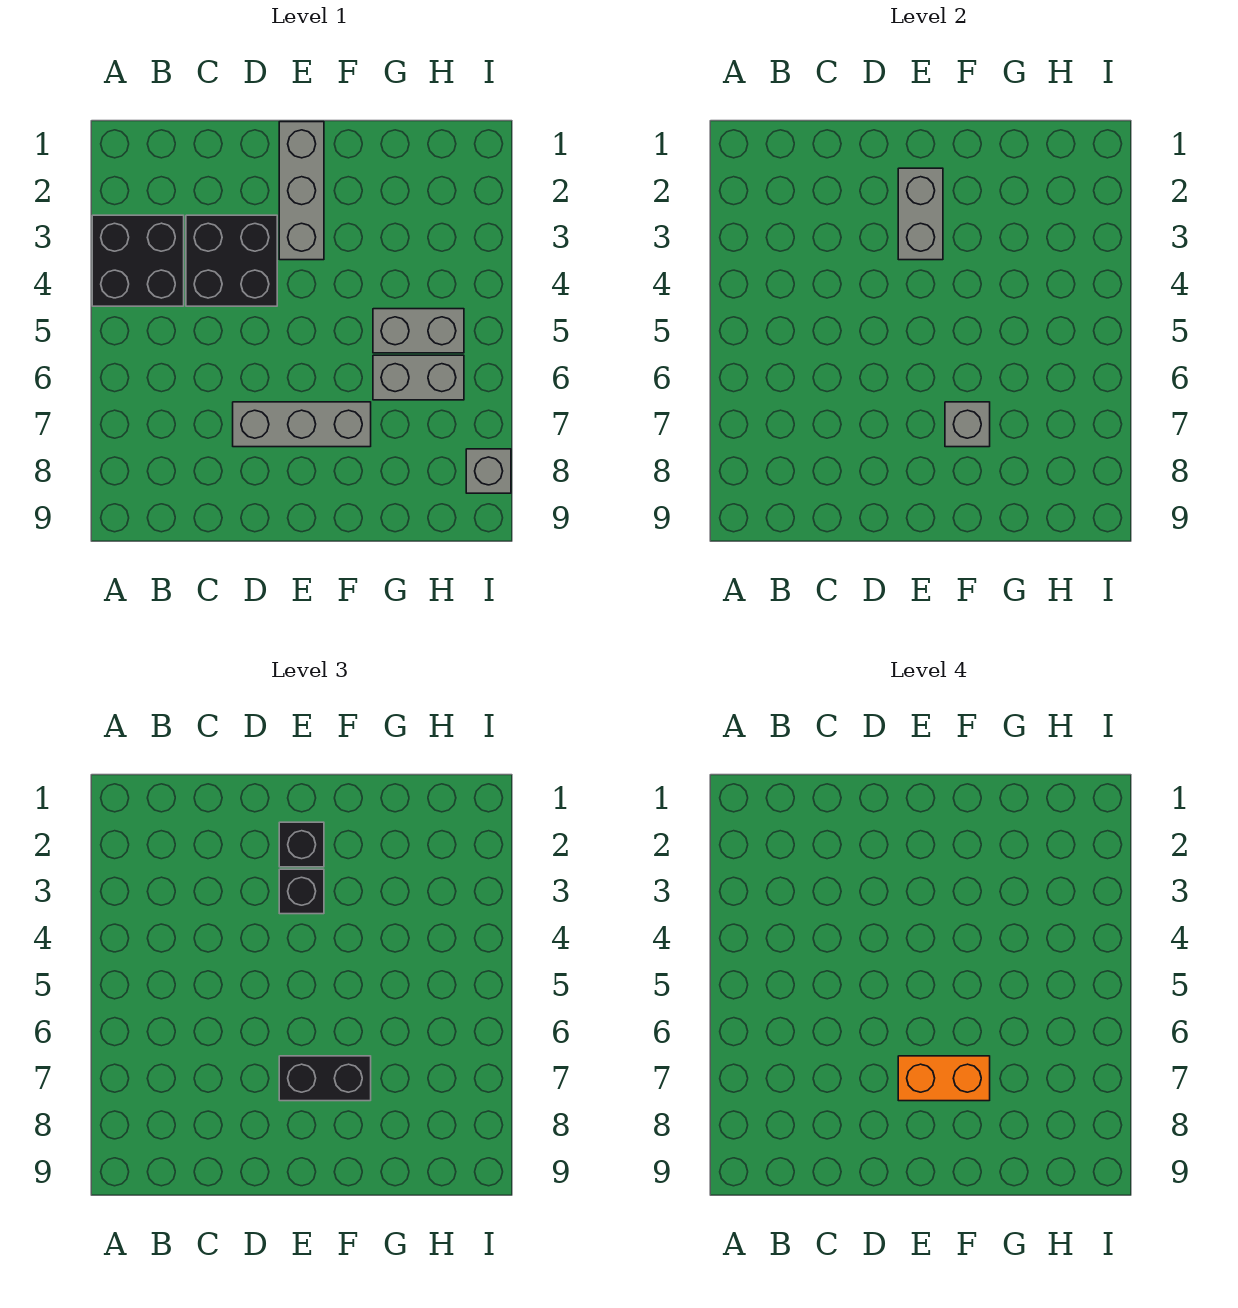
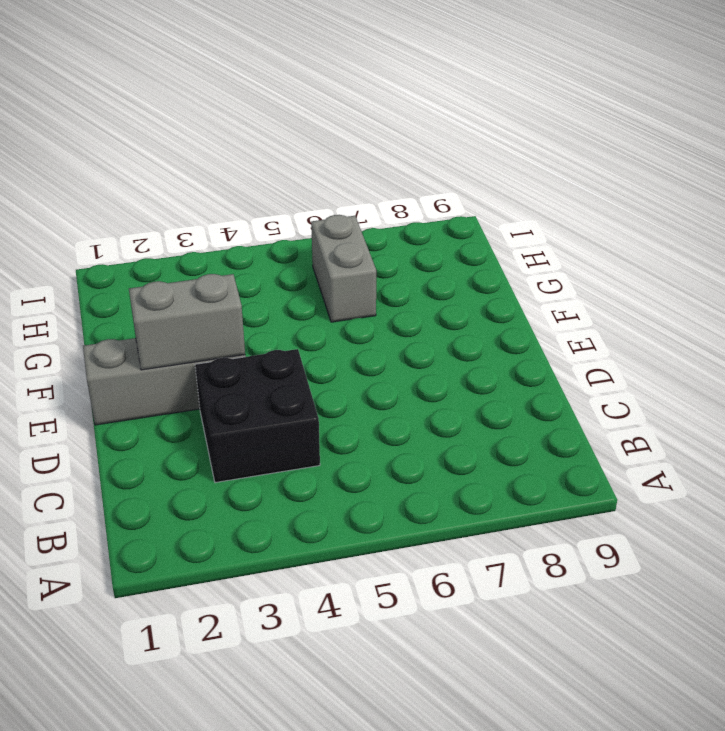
none -> black 2x2 brick [92,215,184,306]
none -> grey 1x3 brick [233,402,371,447]
none -> grey 1x2 brick [373,309,464,353]

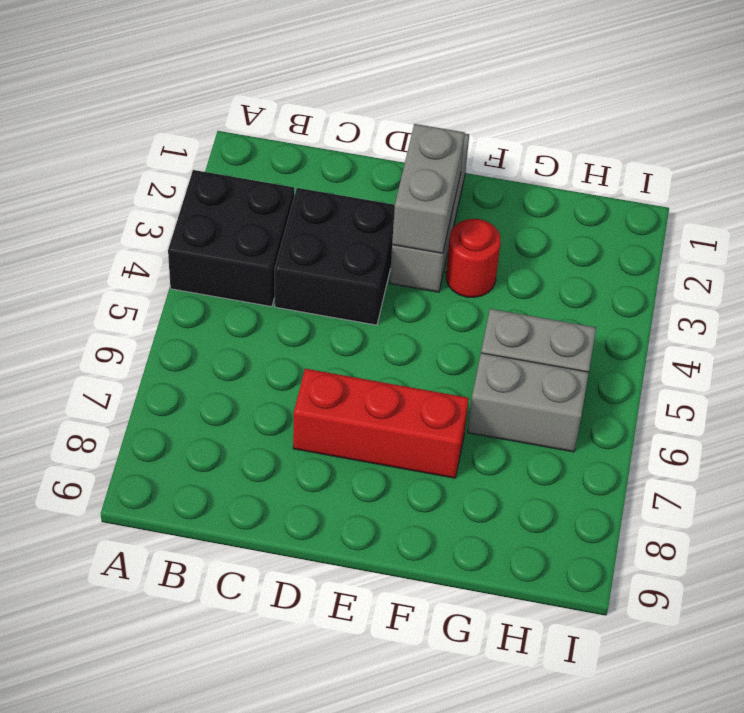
red 1x3 brick [293,369,469,478] -> grey 1x3 brick [233,402,371,447]
red 1x1 round brick [446,219,500,297] -> none
none -> grey 1x1 brick [466,449,511,493]
none -> grey 1x1 brick [945,402,990,447]
none -> black 1x1 brick [279,822,324,867]

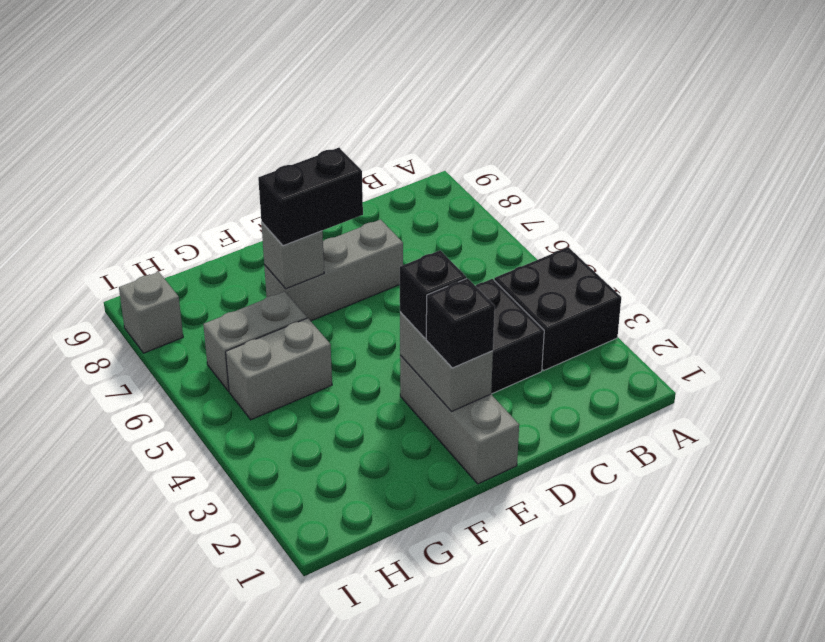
none -> orange 1x2 brick [898,1056,990,1101]

